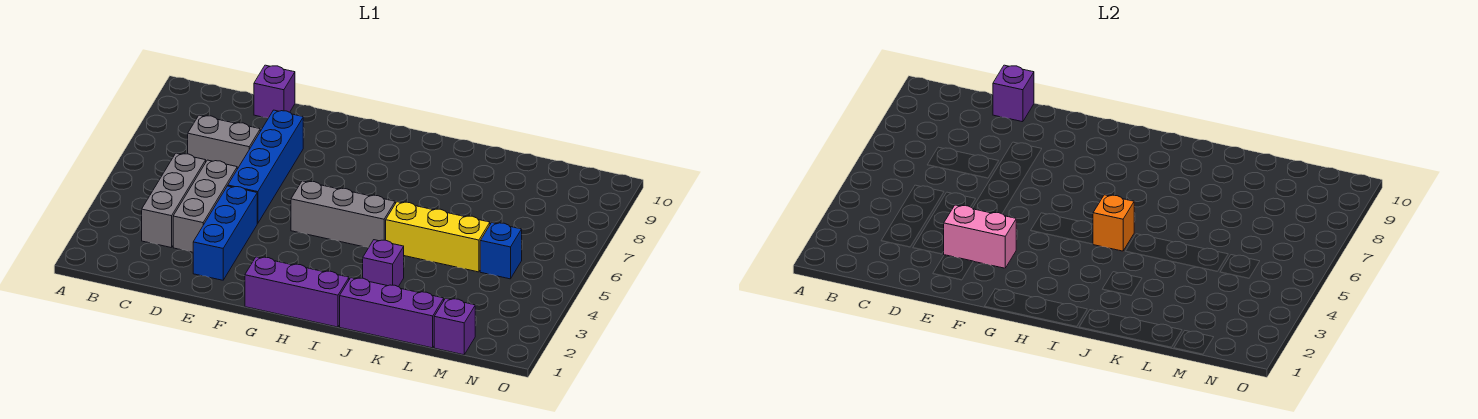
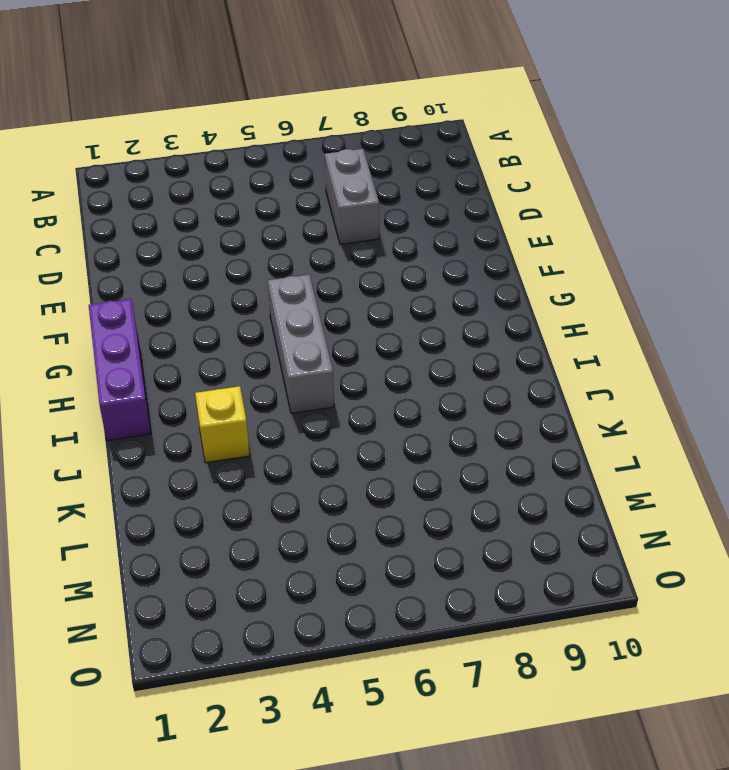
yellow 1x1 brick [195,386,250,463] -> purple 1x1 brick [363,240,404,287]
none -> grey 1x3 brick [142,153,206,248]
none -> grey 1x3 brick [173,160,237,252]
none -> purple 1x1 brick [254,65,295,118]

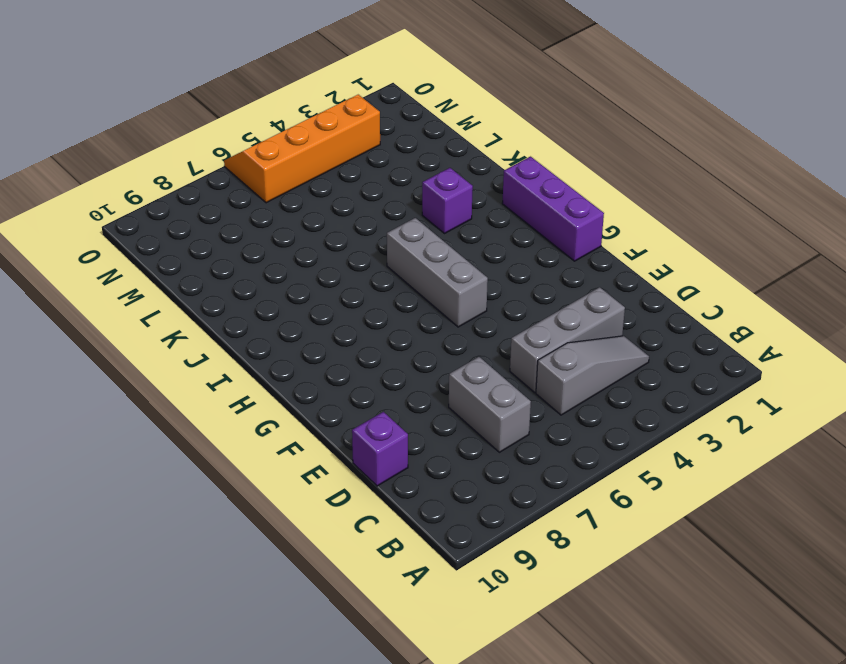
grey 1x3 slope [536,336,649,415] -> grey 1x3 brick [142,153,206,248]
orange 2x4 slope [224,95,380,203] -> none
none -> blue 1x3 brick [193,186,257,280]
none -> blue 1x4 brick [228,110,303,224]
none -> purple 1x3 brick [340,278,444,348]

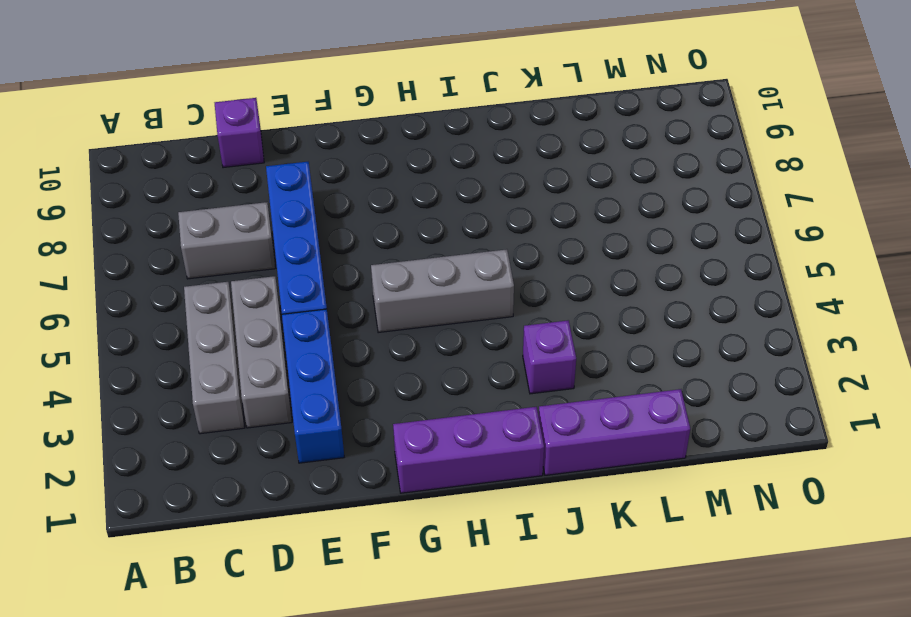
none -> yellow 1x3 brick [386,202,490,272]
none -> purple 1x1 brick [434,298,475,355]
none -> blue 1x1 brick [480,222,522,279]

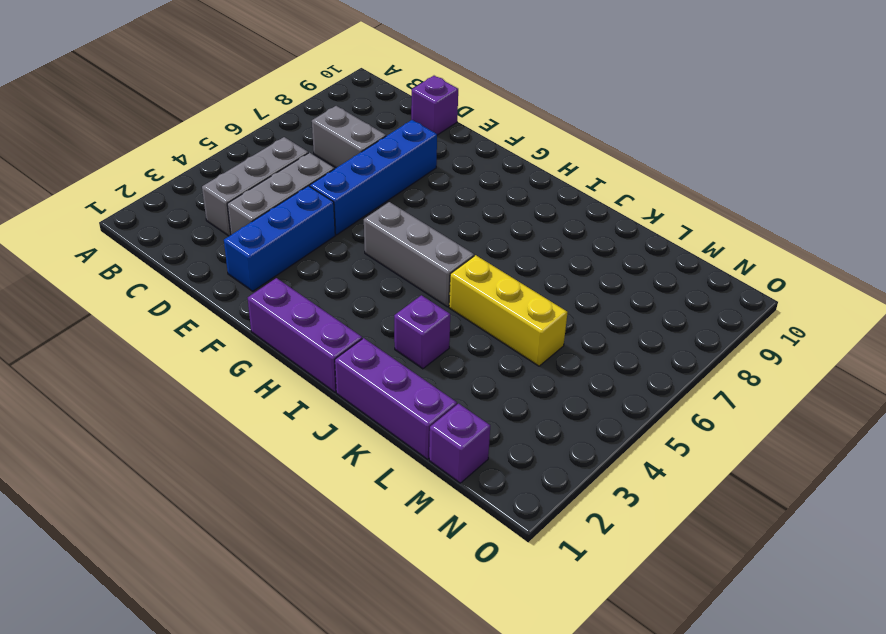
none -> blue 1x1 brick [480,222,522,279]
none -> purple 1x1 brick [993,65,1034,122]
none -> pink 1x2 brick [944,205,1016,268]

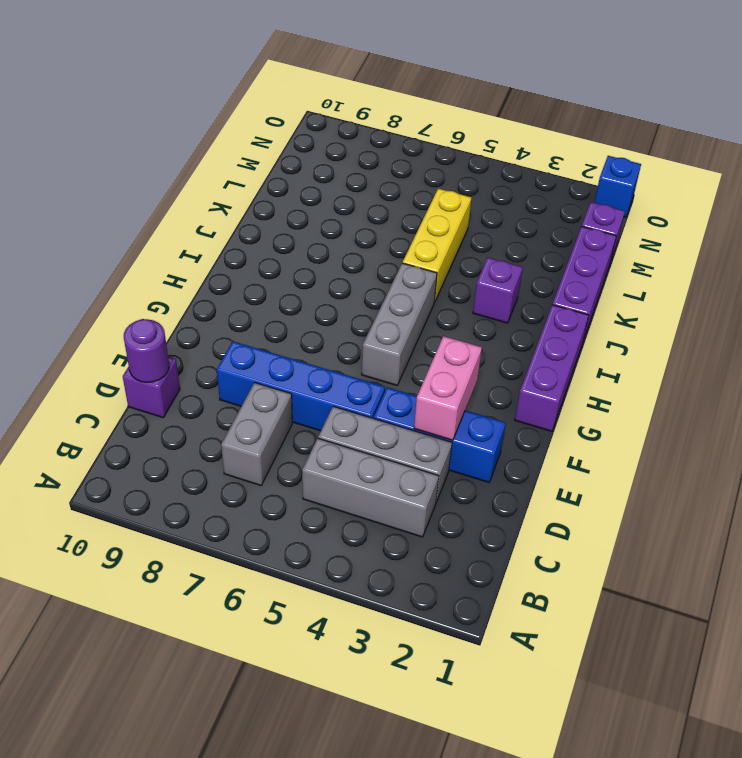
purple 1x1 round brick [124,319,169,382] -> purple 1x1 brick [993,65,1034,122]
blue 1x1 brick [594,156,641,217] -> blue 1x1 brick moved to [480,222,522,279]
none -> orange 1x1 brick [1093,195,1134,251]

